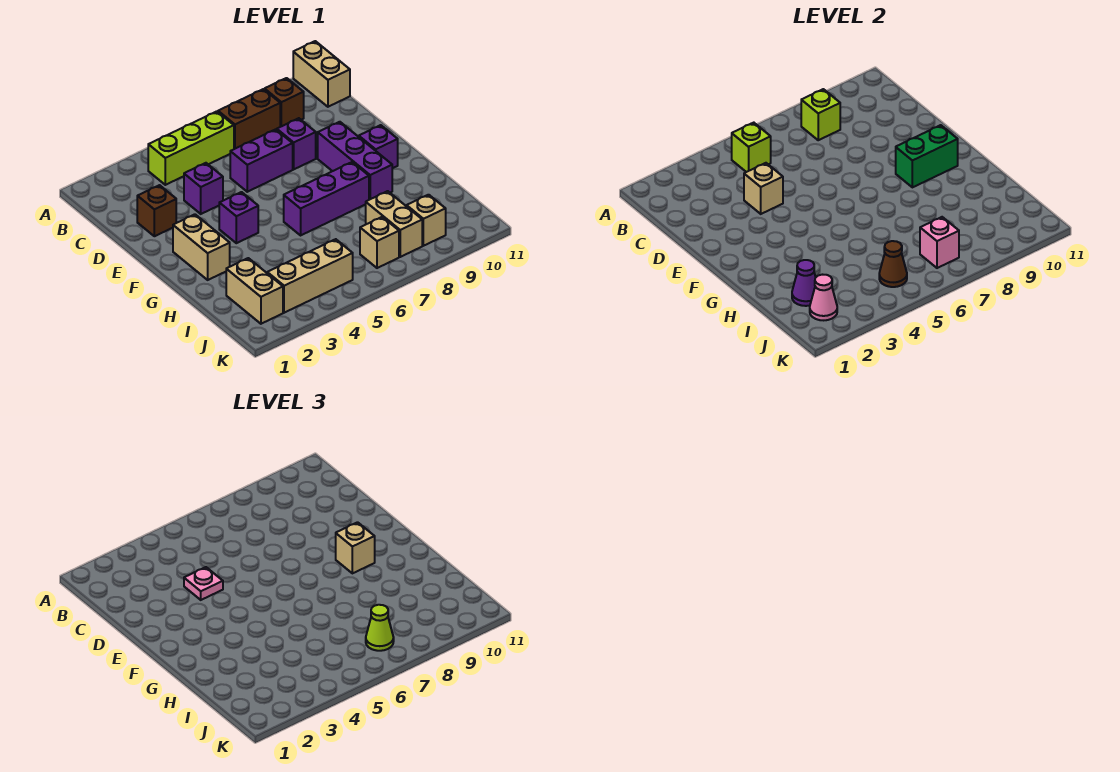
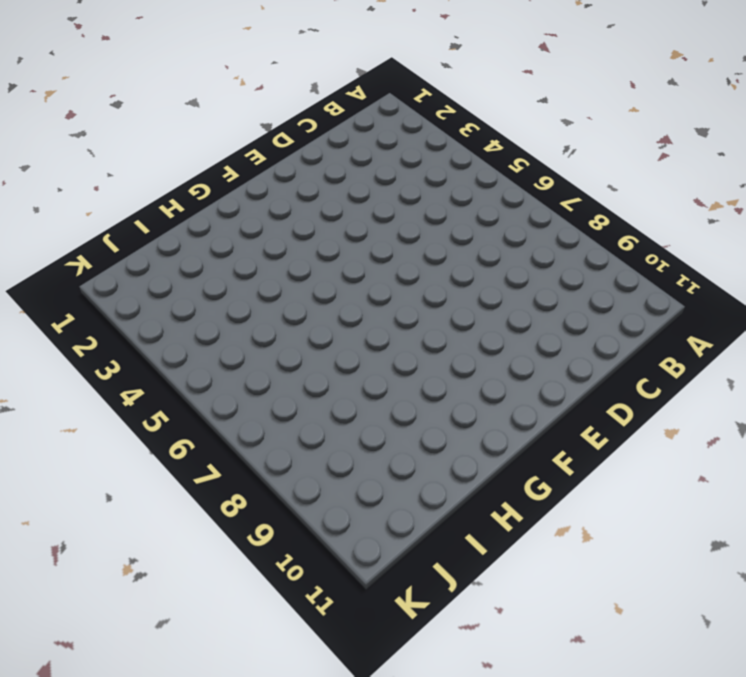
none -> tan 1x2 brick [293,41,350,107]
none -> lime 1x3 brick [148,111,234,185]
none -> brown 1x2 brick [218,89,280,149]

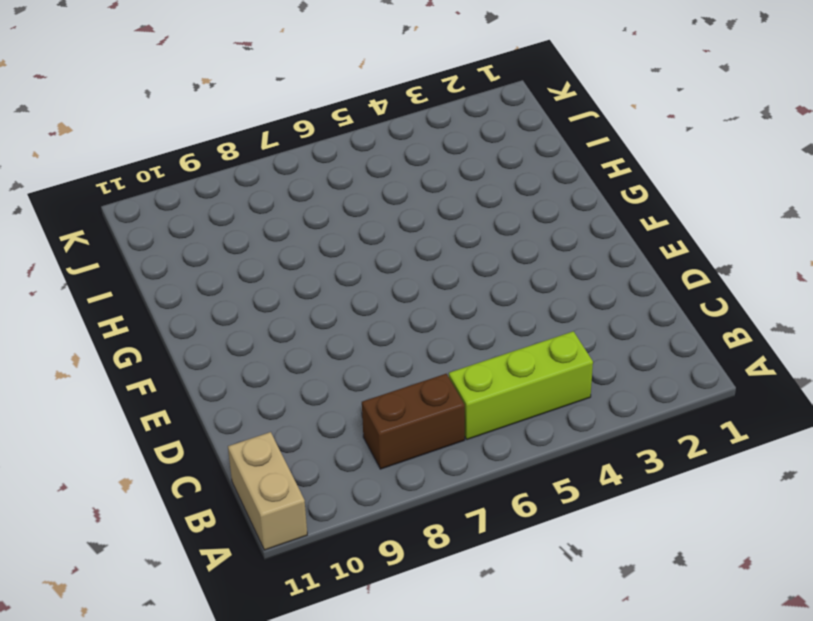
none -> brown 1x1 brick [265,78,304,127]
none -> brown 1x1 brick [137,185,176,236]
none -> purple 1x1 brick [184,163,223,214]

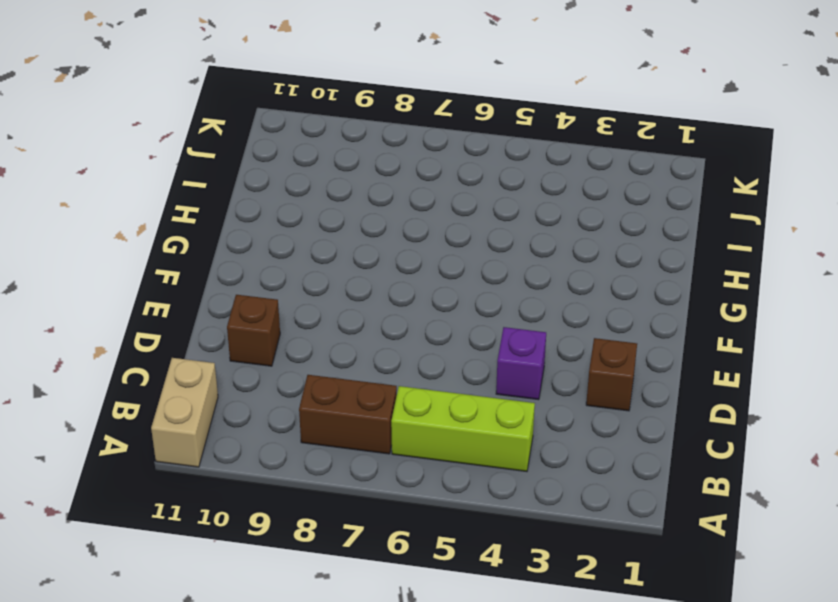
brown 1x1 brick [227,295,280,366] -> brown 1x1 brick moved to [265,78,304,127]
none -> purple 1x2 brick [230,129,293,192]
none -> purple 1x1 brick [277,118,316,169]
none -> purple 1x3 brick [318,122,392,200]

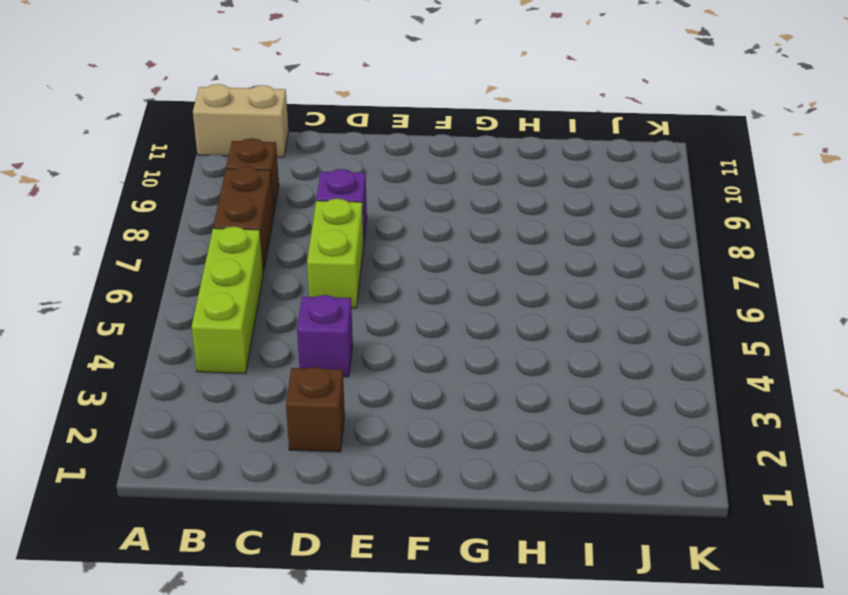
lime 1x2 brick [307,199,364,308] -> purple 1x2 brick [230,129,293,192]
none -> purple 1x3 brick [318,122,392,200]
none -> tan 1x2 brick [173,214,230,280]
none -> purple 1x1 brick [219,192,258,243]

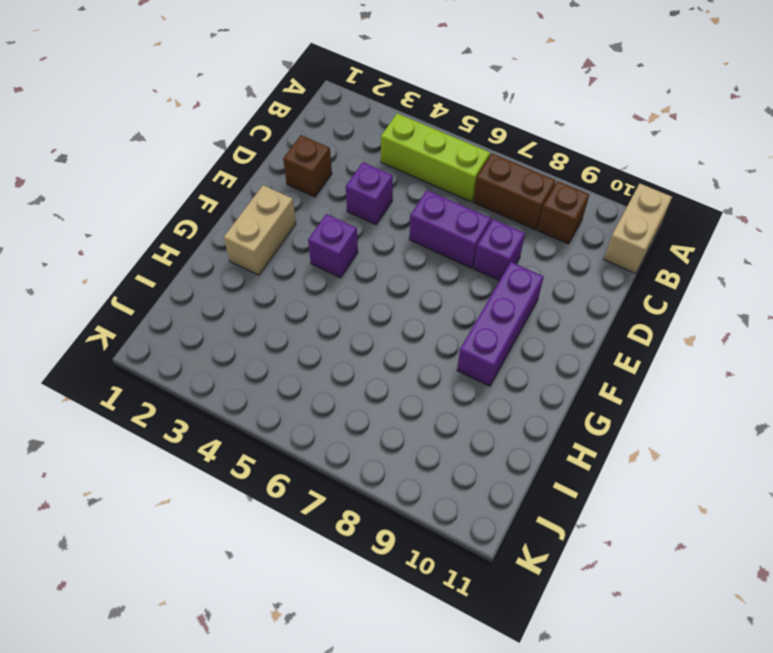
none -> purple 1x1 brick [359,125,398,168]
none -> purple 1x3 brick [284,162,369,235]
none -> tan 1x2 brick [226,258,283,324]

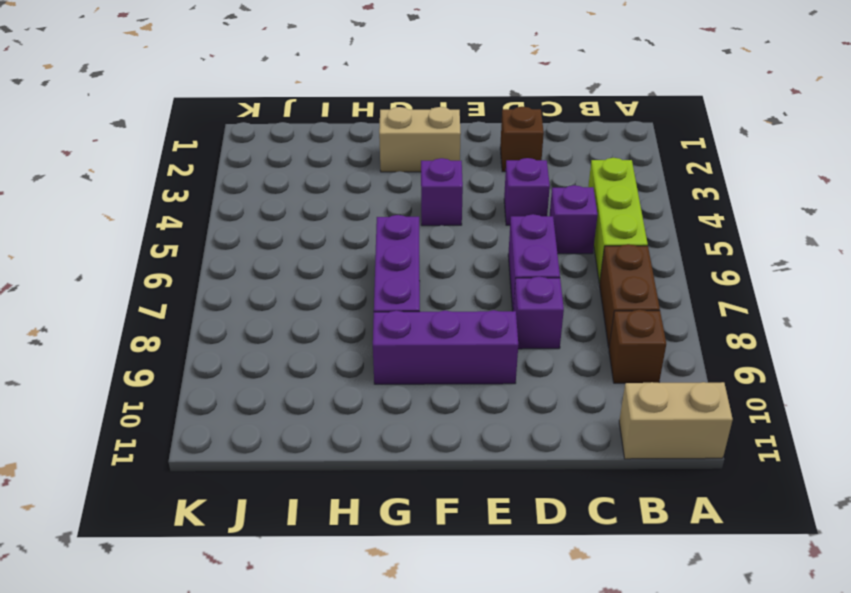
purple 1x1 brick [550,185,598,254] -> purple 1x1 brick moved to [359,125,398,168]
none -> tan 1x2 brick [226,258,283,324]
none -> tan 1x2 brick [366,191,422,257]
none -> tan 1x3 brick [267,239,353,313]

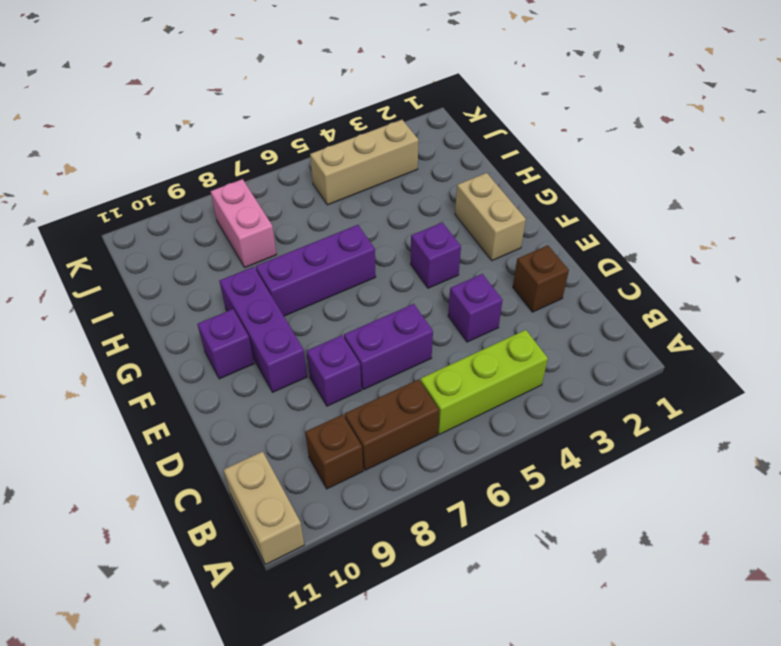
pink 1x2 brick [211,179,277,267] -> tan 1x2 brick [366,191,422,257]
none -> tan 1x2 brick [226,258,283,324]
none -> tan 1x1 brick [360,217,399,268]
none -> tan 1x1 brick [407,195,446,246]

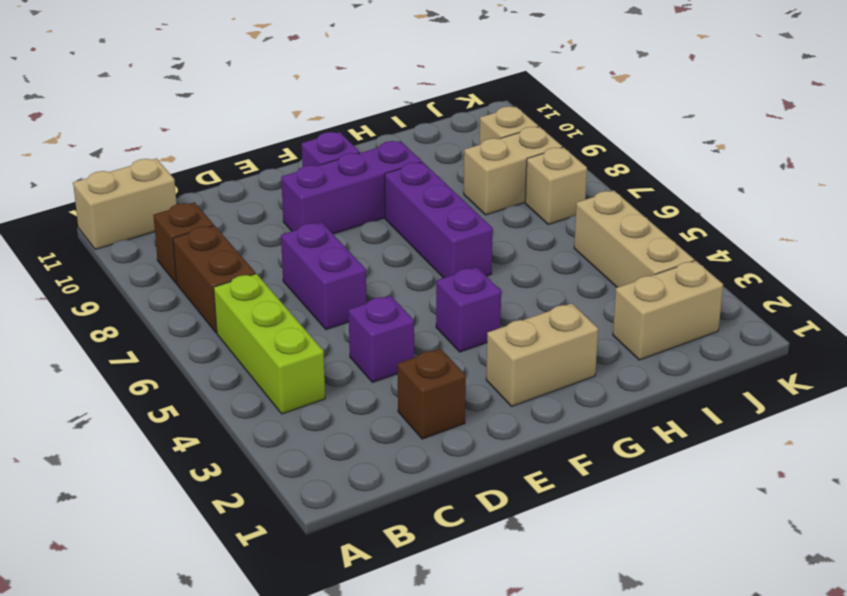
none -> purple 1x1 brick [277,118,316,169]
none -> lime 1x1 brick [732,123,771,172]
none -> lime 1x1 brick [801,89,840,140]

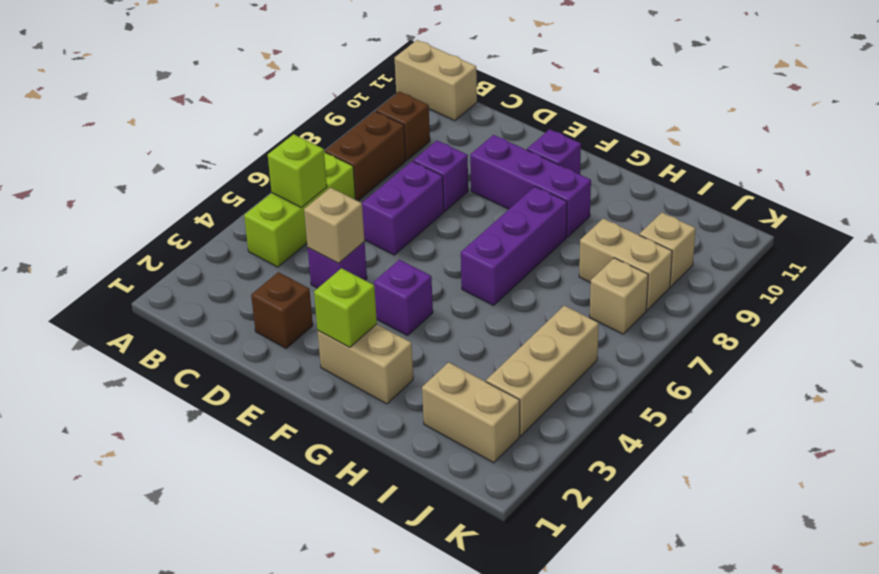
lime 1x1 brick [314,268,377,348] -> lime 1x1 brick moved to [801,89,840,140]
none -> green 1x2 brick [896,125,958,187]
none -> purple 1x1 cone [792,260,816,306]
none -> pink 1x1 cone [810,275,837,320]

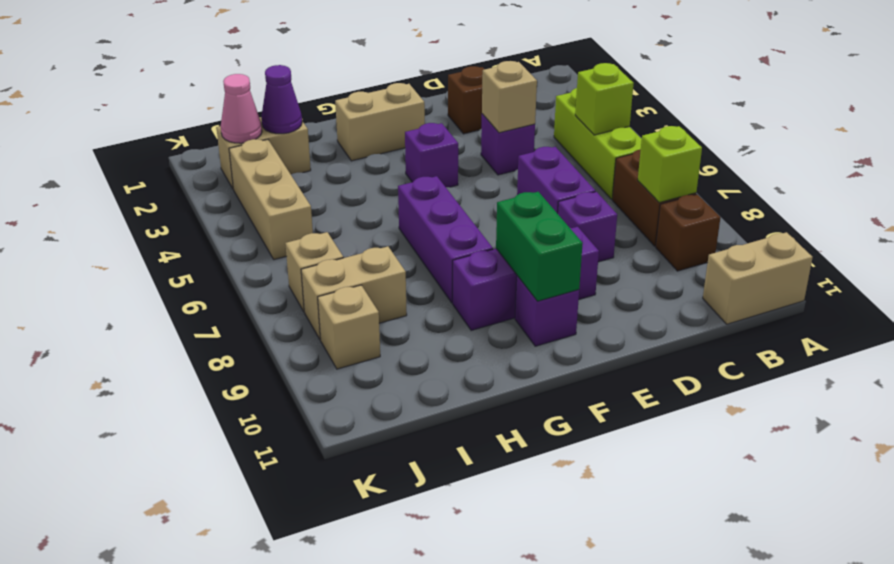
none -> brown 1x1 cone [879,241,907,287]
none -> pink 1x1 brick [920,217,959,268]
none -> pink 1x1 plate [184,567,223,600]

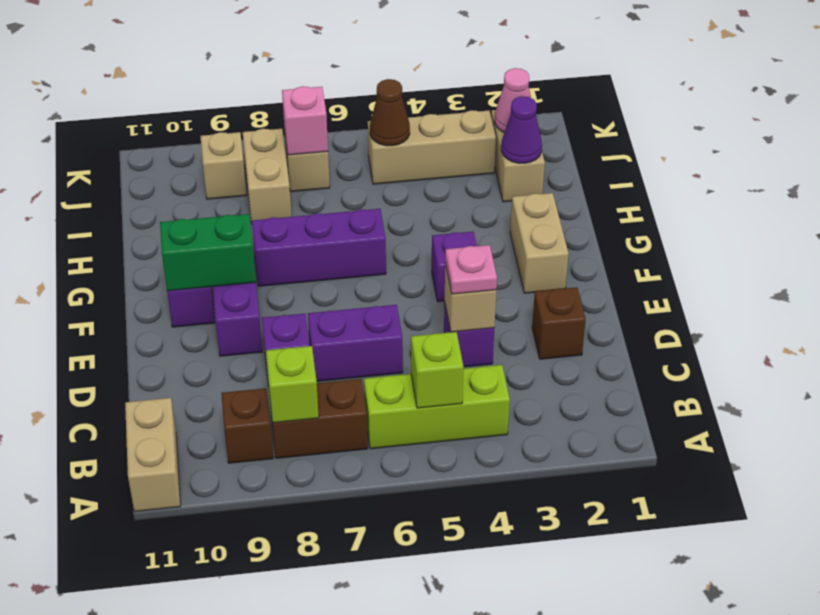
none -> tan 1x1 brick [336,522,375,573]
none -> lime 1x1 cone [366,605,394,651]

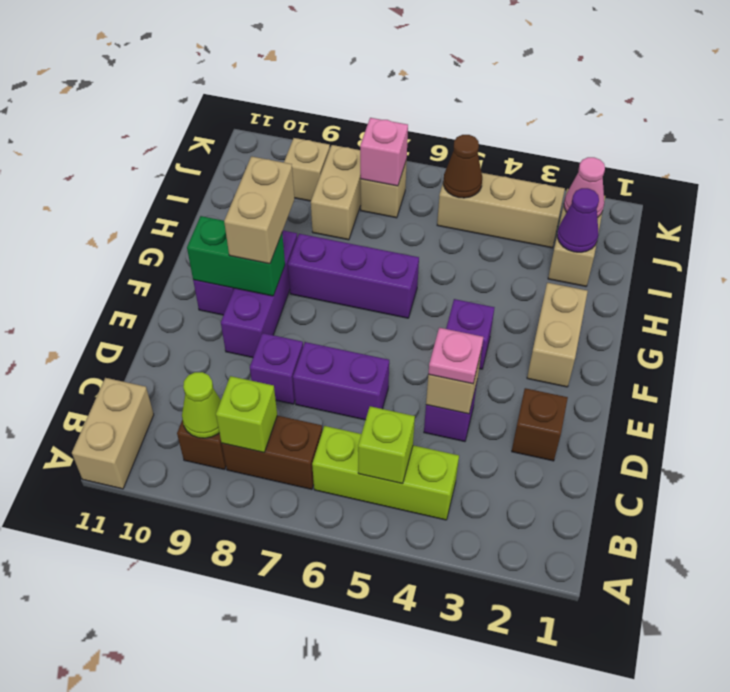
lime 1x1 cone [182,372,221,438] -> lime 1x1 cone moved to [366,605,394,651]
tan 1x2 brick [224,156,294,264] -> tan 1x1 brick [336,522,375,573]

